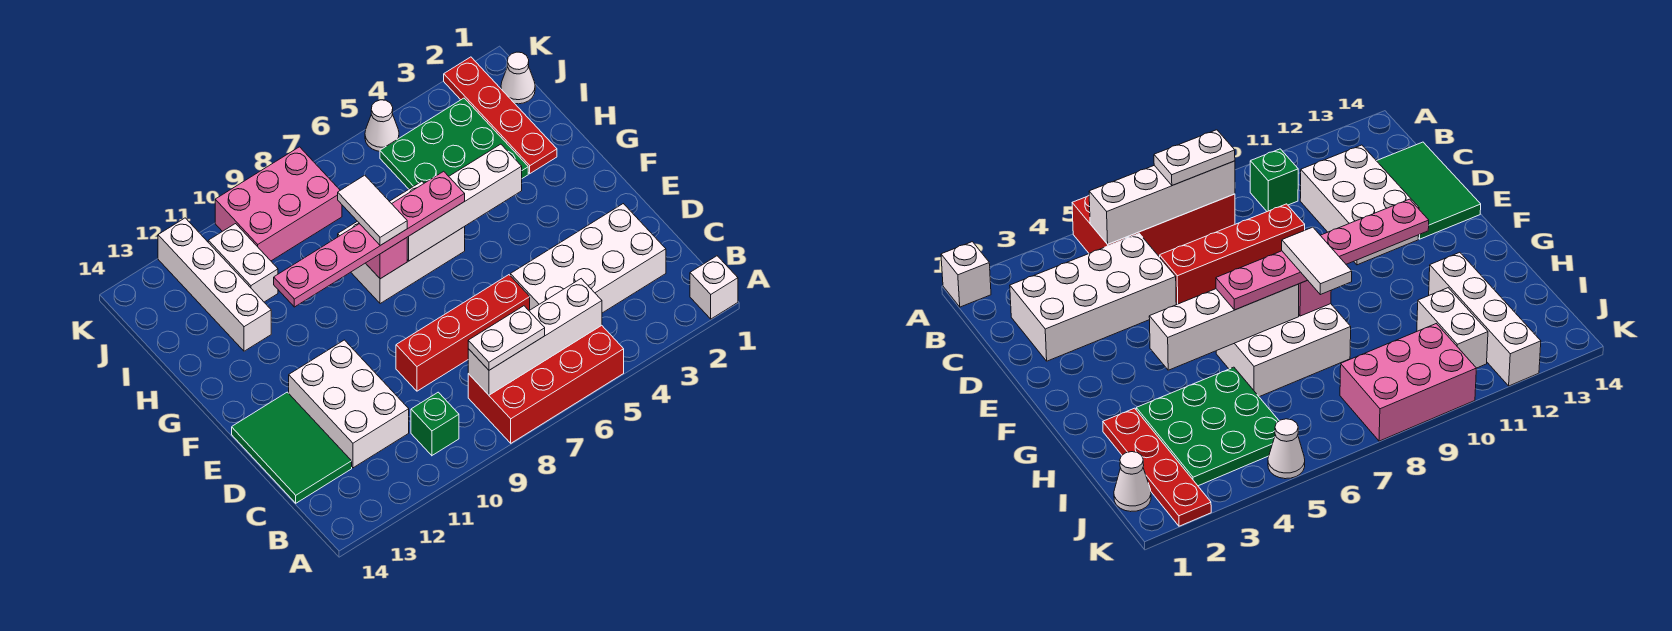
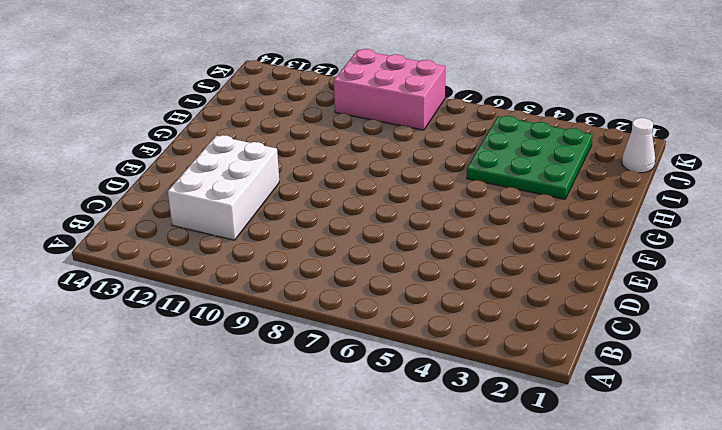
none -> white 1x1 brick [690,256,738,319]
none -> red 2x4 brick [468,325,624,443]
none -> green 1x1 brick [411,392,459,455]

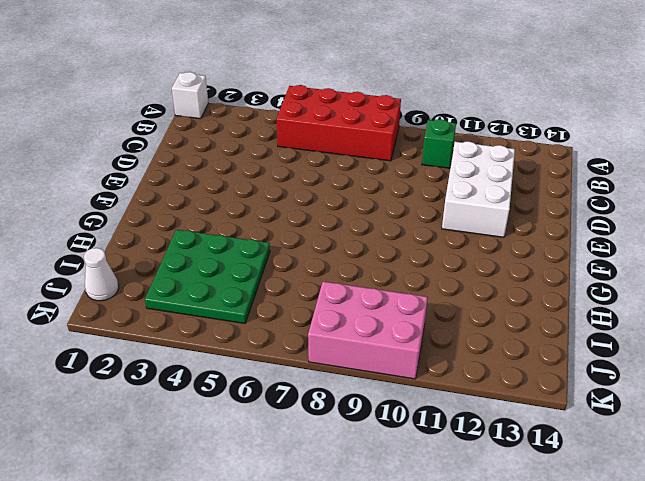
none -> white 2x4 brick [510,204,666,313]
none -> green 2x3 tile [232,392,352,503]
none -> red 1x4 brick [396,275,530,391]

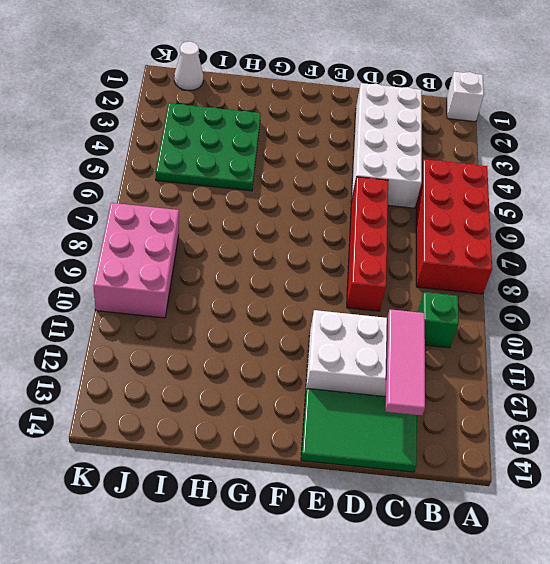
pink 1x3 tile [385,309,425,416] -> none
none -> white 2x3 brick [338,181,465,304]
none -> red 1x4 plate [444,57,557,174]
none -> white 1x4 brick [158,218,271,351]

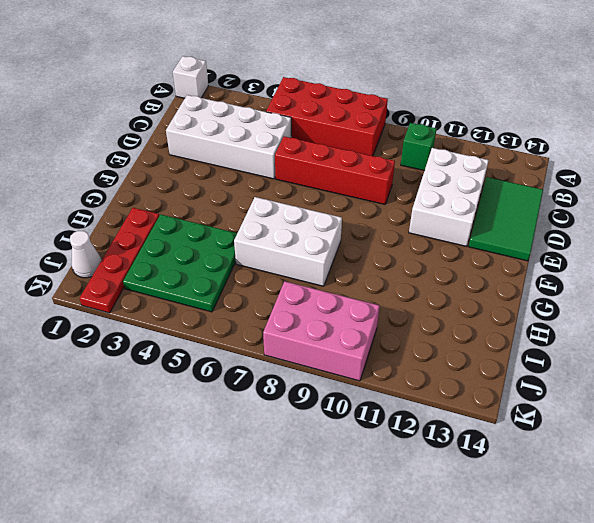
none -> white 1x4 brick [158,218,271,351]
none -> white 1x2 brick [208,224,278,302]
none -> white 1x1 cone [365,100,399,151]

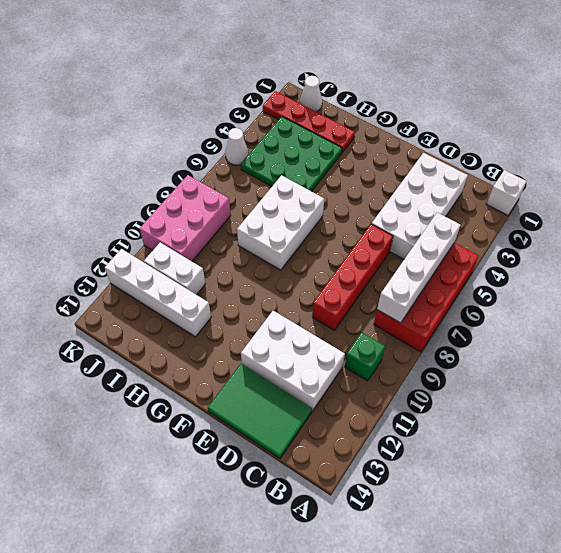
none -> white 1x4 brick [407,144,522,261]
none -> pink 1x1 brick [366,238,407,279]
none -> white 1x2 plate [468,306,545,370]

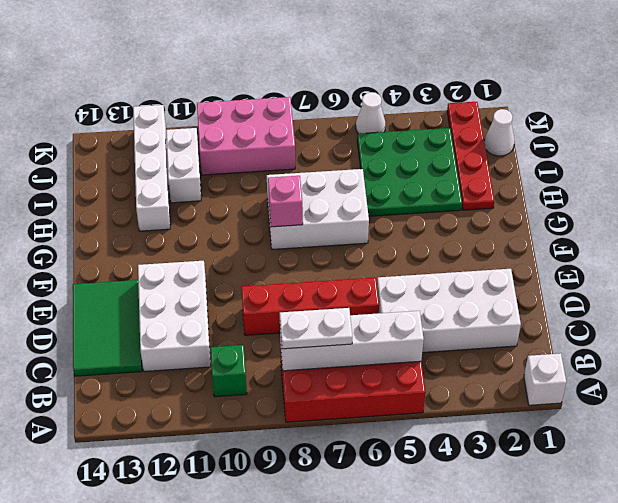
none -> white 1x4 brick [407,144,522,261]
none -> pink 1x6 plate [274,171,465,307]
none -> white 1x2 tile [338,175,407,246]

